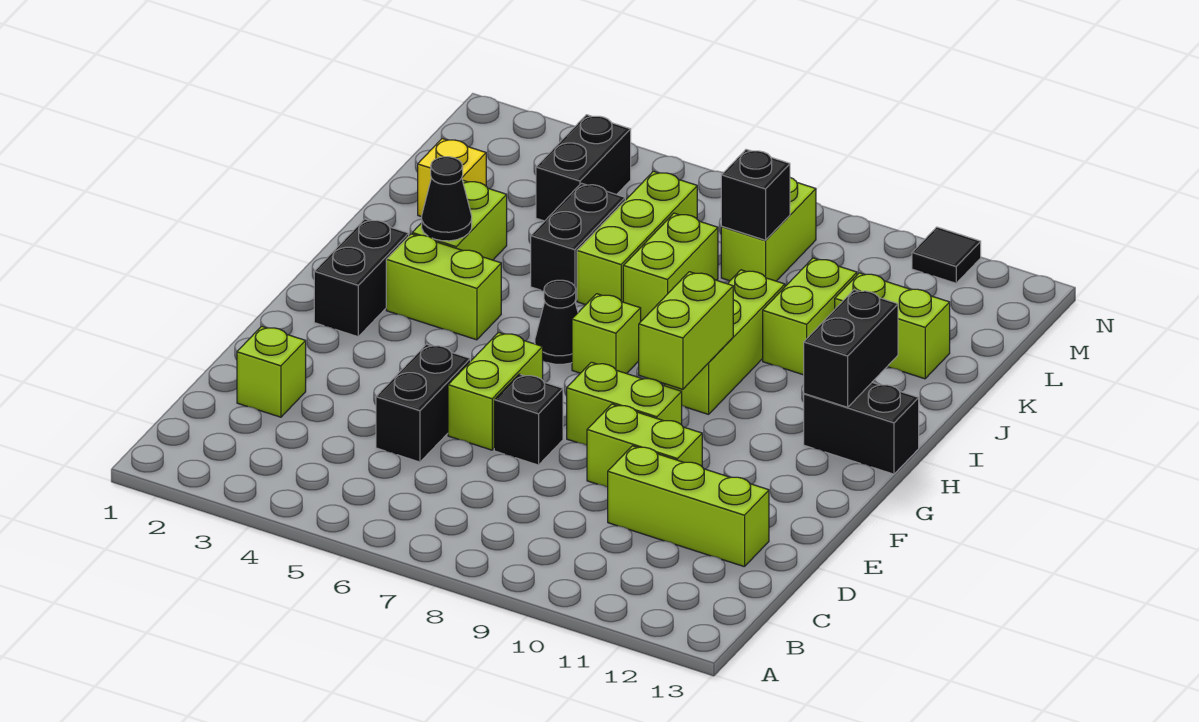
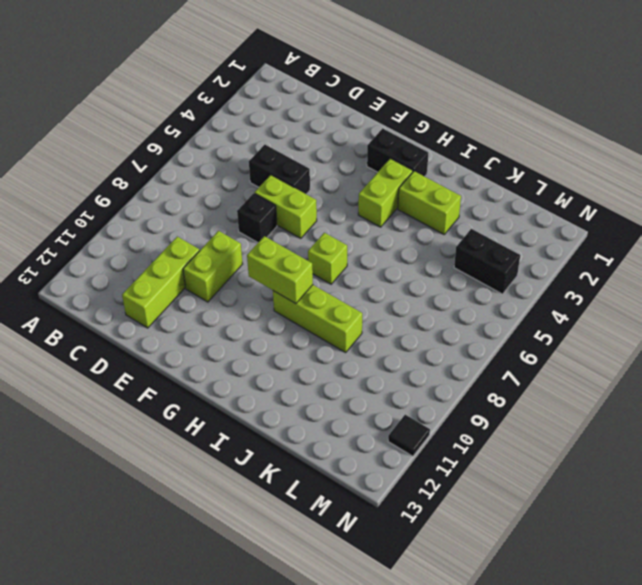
none -> lime 1x1 brick [237,326,306,417]
none -> lime 1x2 brick [567,362,682,445]
none -> black 1x1 cone [535,280,578,364]

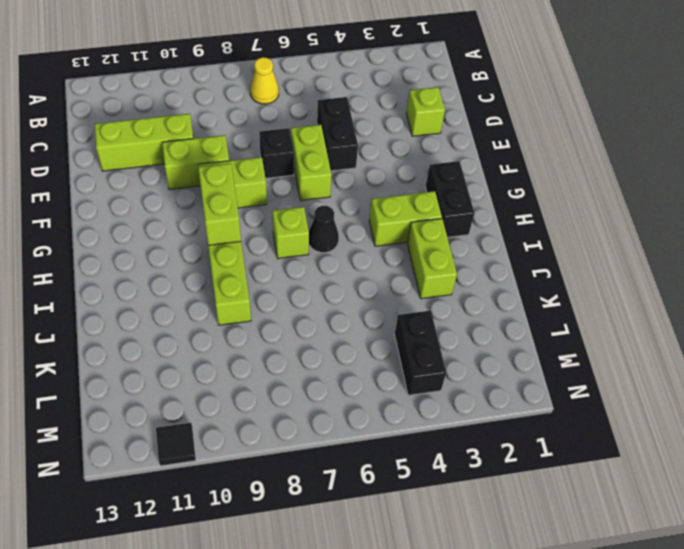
yellow 1x1 cone [250,57,279,104] -> none
none -> black 1x2 brick [804,383,919,474]
none -> black 1x2 brick [531,183,625,301]
none -> lime 1x3 brick [577,171,697,305]

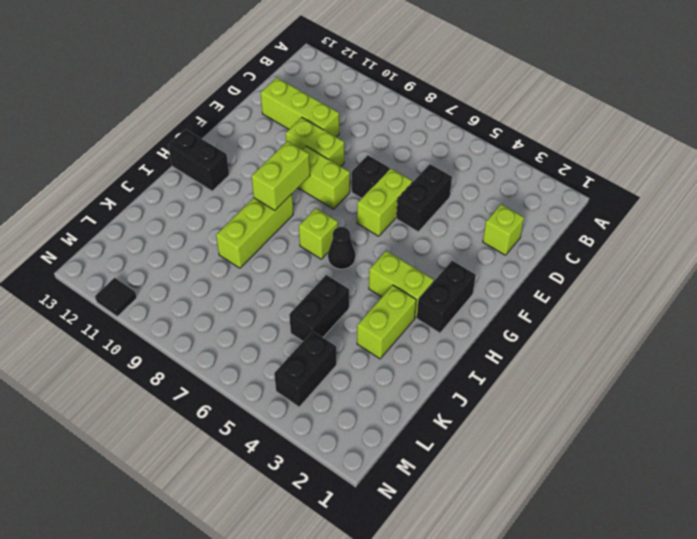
none -> lime 1x3 brick [577,171,697,305]
none -> lime 1x2 brick [623,213,718,321]
none -> lime 1x2 brick [763,258,857,375]

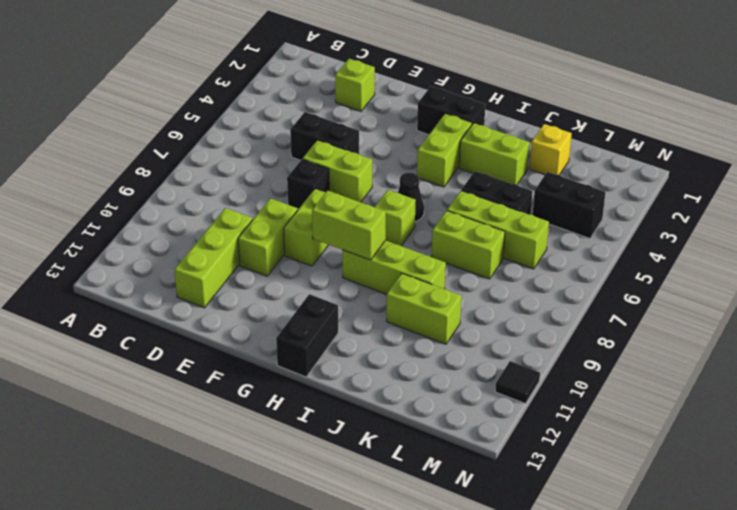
none -> lime 1x2 brick [835,273,950,379]
none -> lime 1x2 brick [721,178,816,281]
none -> black 1x2 brick [804,290,898,407]

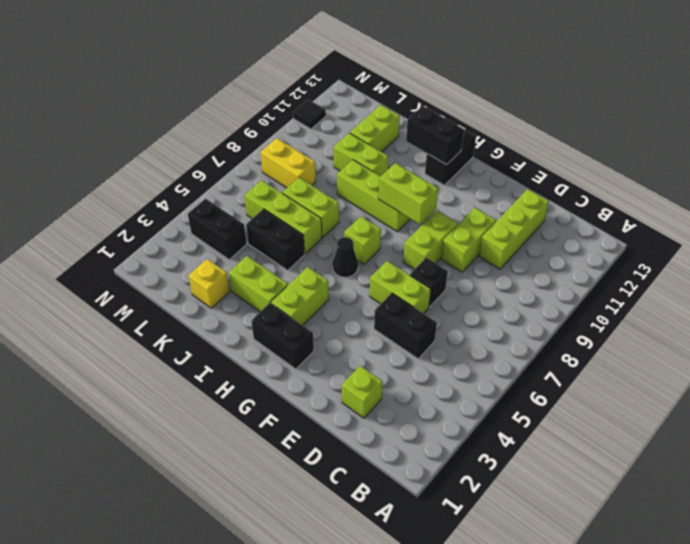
yellow 1x2 brick [261,138,316,188] -> lime 1x2 brick [721,178,816,281]
none -> black 1x1 cone [422,157,472,241]
none -> black 1x1 brick [721,149,790,240]

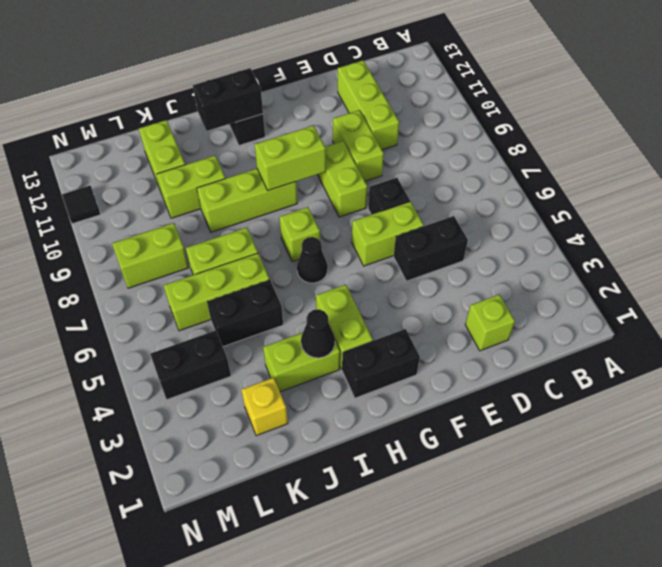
none -> black 1x1 brick [721,149,790,240]

